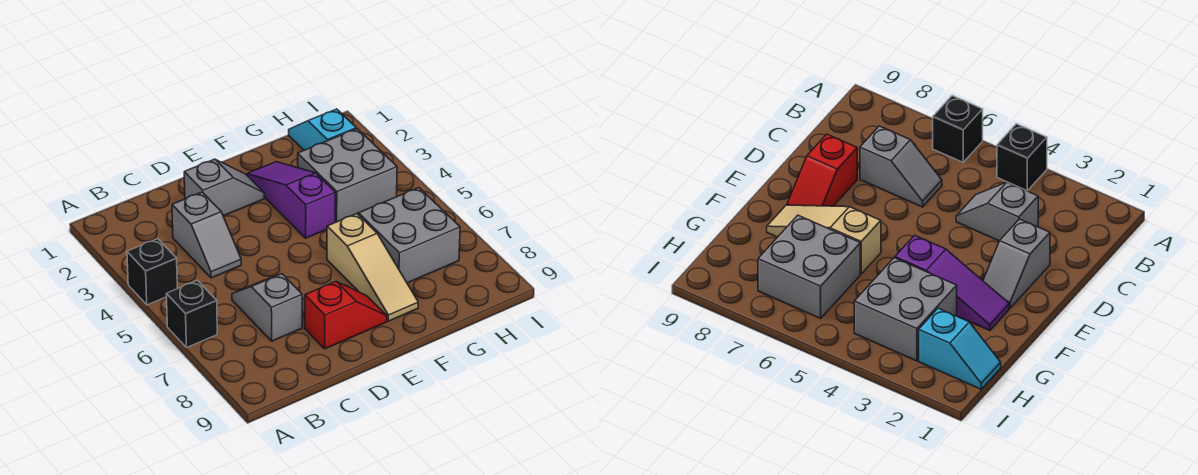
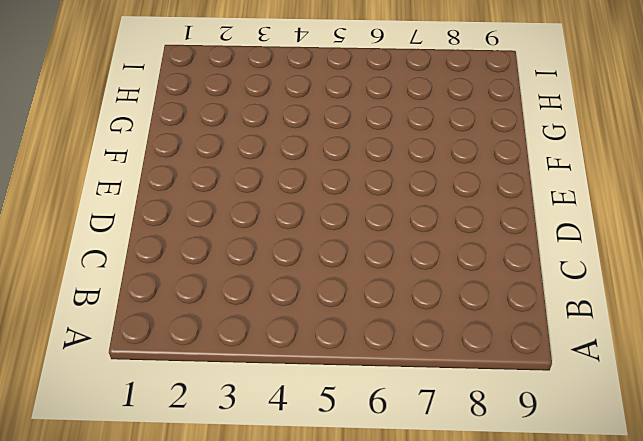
none -> black 1x1 brick [127,239,177,305]
none -> black 1x1 brick [166,280,217,348]

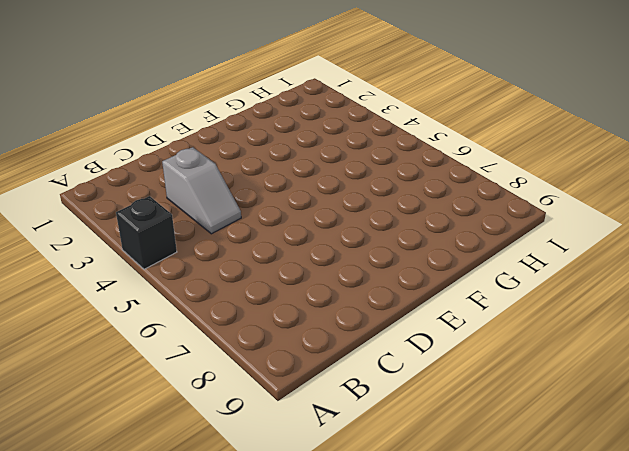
none -> black 1x1 brick [166,280,217,348]
none -> grey 1x2 slope [232,274,302,341]

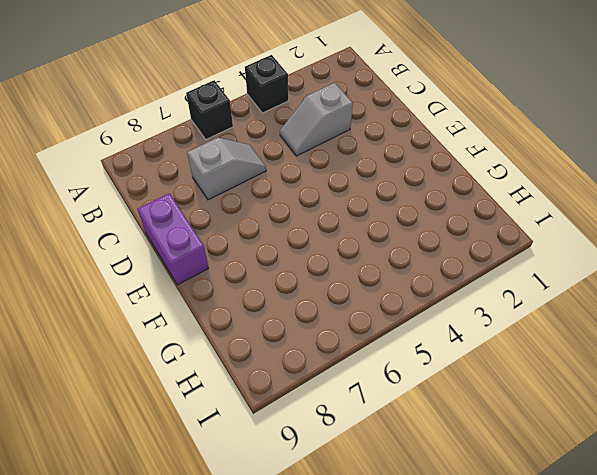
purple 1x2 brick [138,193,209,285] -> none
none -> grey 1x2 slope [184,159,264,216]
none -> red 1x2 slope [305,282,387,349]

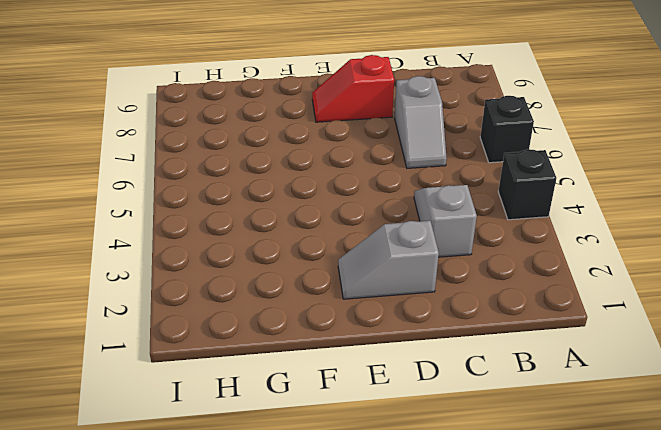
none -> purple 1x3 slope [247,162,335,238]
none -> tan 1x3 slope [327,214,418,321]

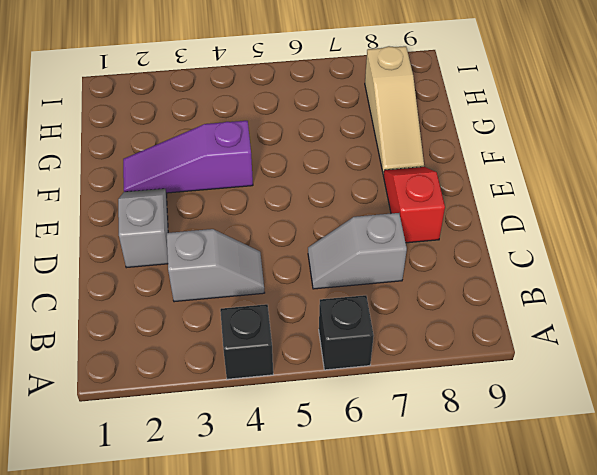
tan 1x3 slope [365,46,424,175] -> tan 1x3 slope turned to [327,214,418,321]
none -> grey 2x2 brick [298,129,397,222]
none -> grey 2x2 brick [358,188,460,283]

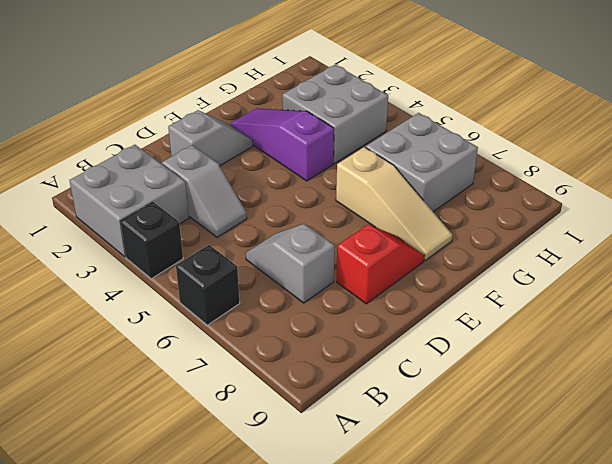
grey 2x2 brick [69,145,189,257] -> none
none -> cyan 1x2 slope [289,109,356,150]

